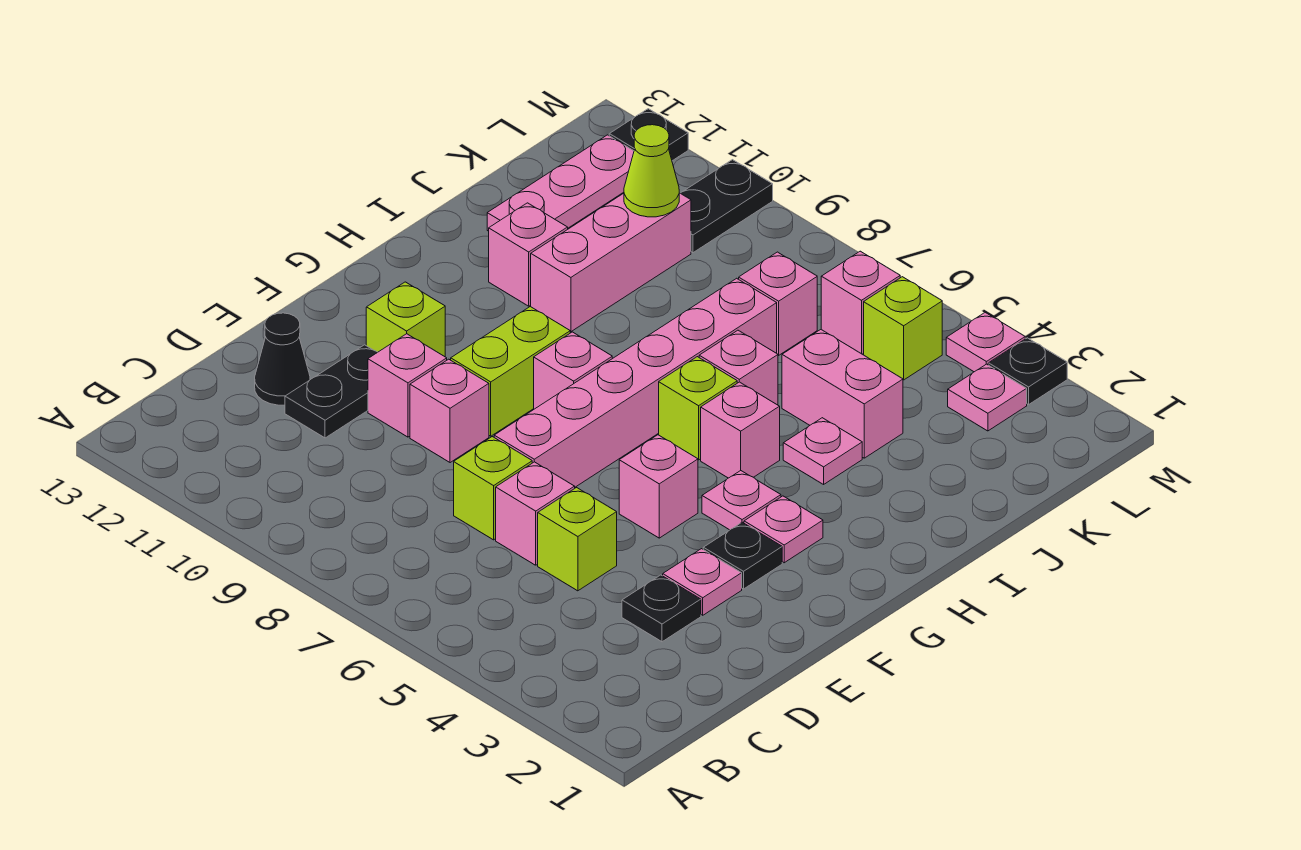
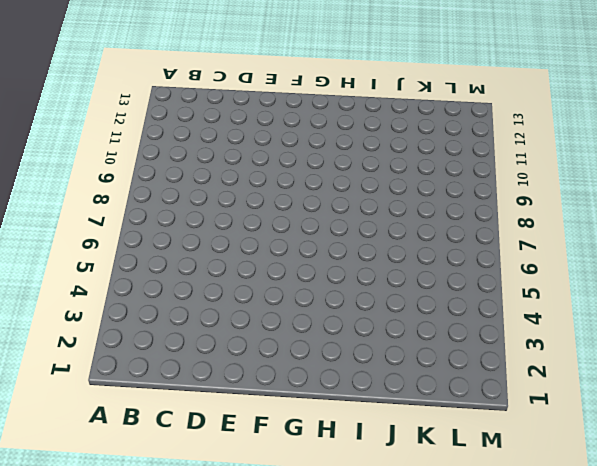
none -> black 1x1 plate [622,575,701,642]
none -> lime 1x1 brick [538,488,617,591]
none -> pink 1x1 brick [496,462,575,565]
none -> lime 1x1 brick [454,437,532,540]

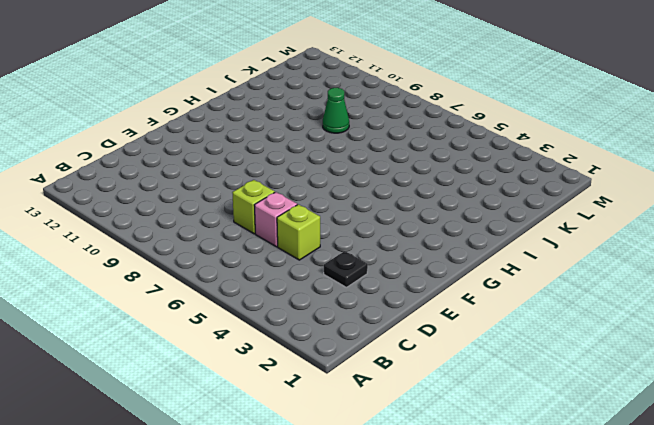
green 1x1 cone [323,88,349,133] -> none
none -> black 1x2 plate [285,345,378,438]
none -> black 1x1 cone [255,313,310,405]
none -> pink 1x1 plate [663,549,742,615]
none -> pink 1x6 brick [494,278,777,487]

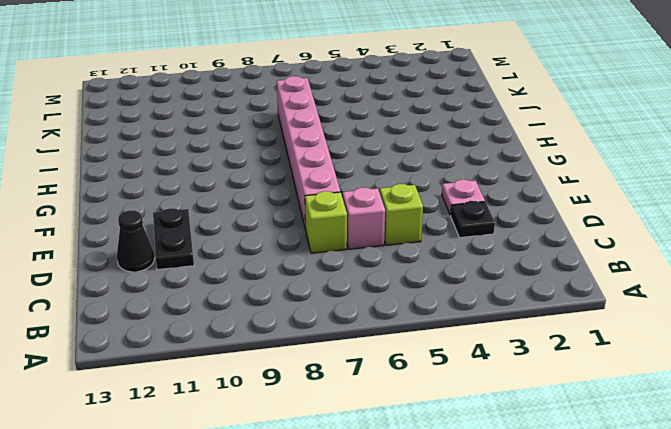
none -> pink 1x1 brick [410,359,489,463]
none -> pink 1x1 brick [368,334,447,437]
none -> black 1x1 plate [703,522,782,589]
none -> pink 1x1 brick [619,435,698,538]

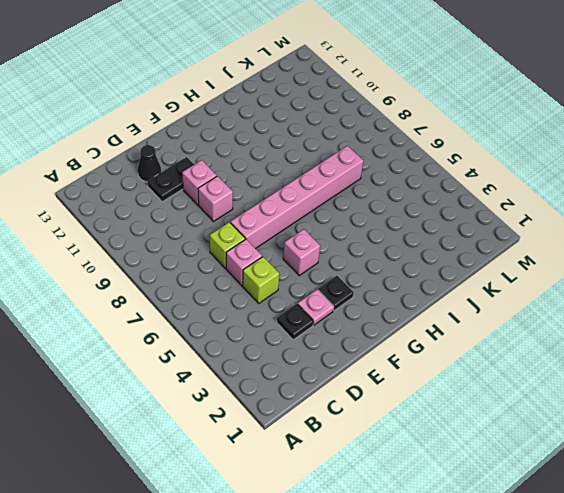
none -> lime 1x2 brick [451,306,570,436]
none -> lime 1x1 brick [366,282,445,357]
none -> pink 1x1 plate [744,496,823,563]
none -> pink 1x1 plate [702,471,781,530]

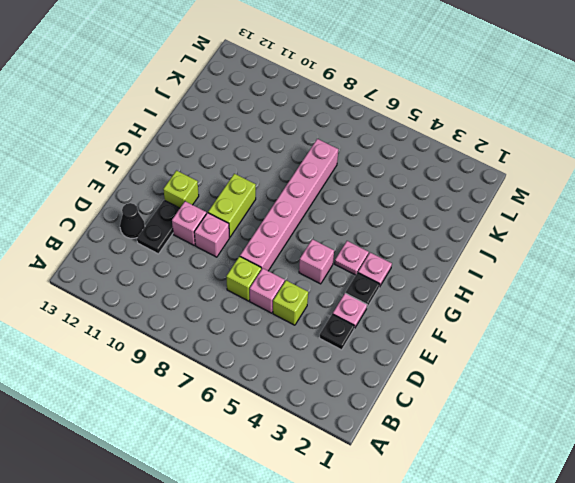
none -> pink 1x1 brick [534,332,612,409]
none -> pink 1x1 brick [701,382,780,478]
none -> lime 1x1 brick [659,357,737,460]
none -> pink 1x1 plate [783,418,862,484]

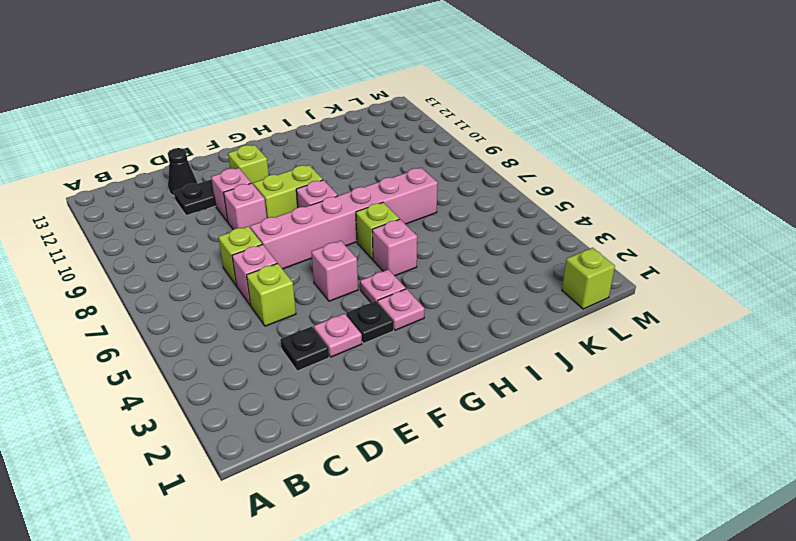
lime 1x1 brick [562,248,615,309] -> lime 1x1 brick moved to [864,277,942,380]
none -> pink 1x1 plate [783,418,862,484]
none -> pink 1x1 brick [699,330,778,405]
none -> pink 1x3 brick [531,193,691,332]
none -> pink 1x1 brick [489,203,568,306]

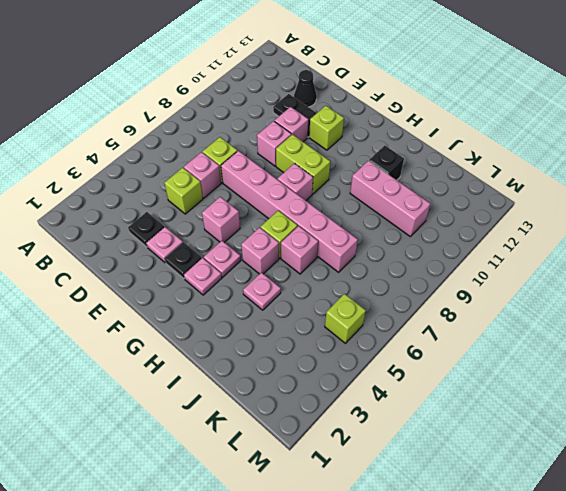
black 1x1 brick [369,145,404,180] -> pink 1x1 brick [489,203,568,306]
none -> pink 1x2 brick [782,330,903,458]
none -> pink 1x3 plate [487,135,634,231]
none -> pink 1x1 brick [739,252,817,355]
none -> pink 1x1 plate [948,364,1027,431]

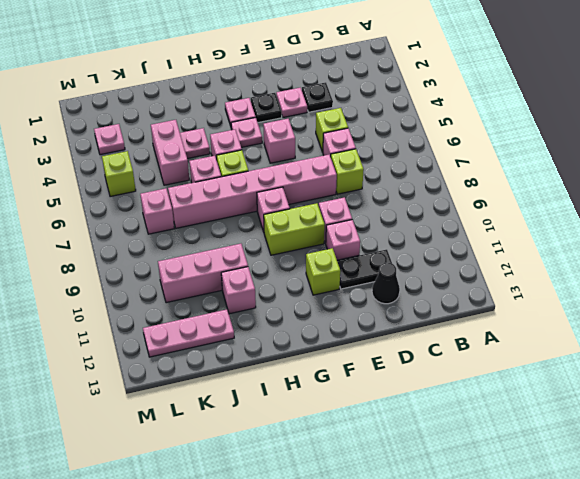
none -> pink 1x1 brick [821,251,900,354]
none -> black 1x2 plate [681,160,773,253]
none -> black 1x1 plate [988,338,1067,405]
none -> pink 1x1 plate [946,313,1025,372]

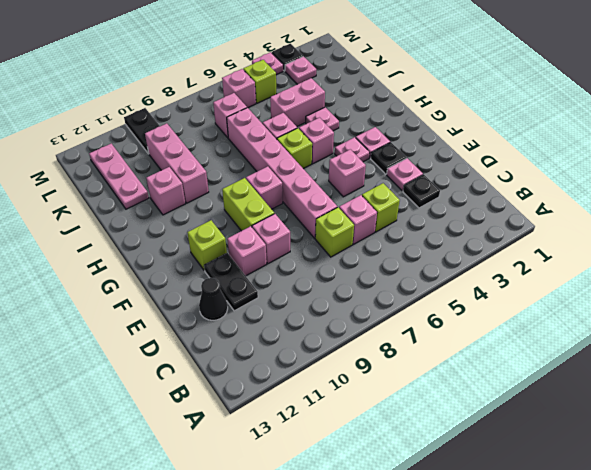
none -> black 1x1 plate [609,109,688,161]
none -> lime 1x1 cone [624,125,679,217]

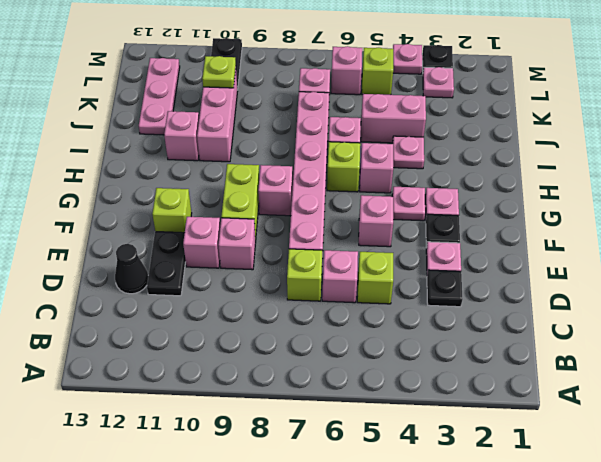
lime 1x1 plate [202,56,236,88] -> lime 1x1 cone [624,125,679,217]
none -> black 1x1 plate [609,109,688,161]

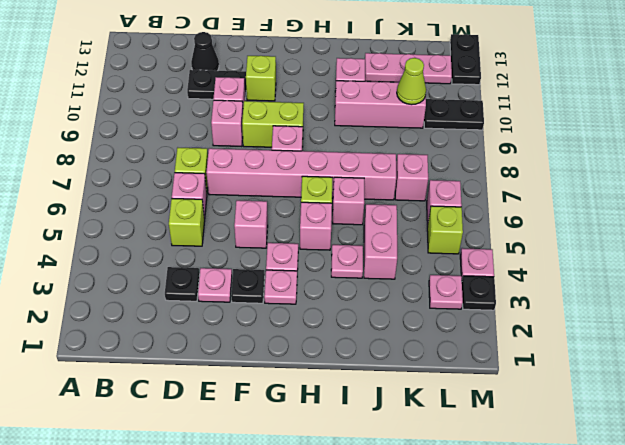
black 1x2 plate [450,34,481,85] -> black 1x1 plate [609,109,688,161]

